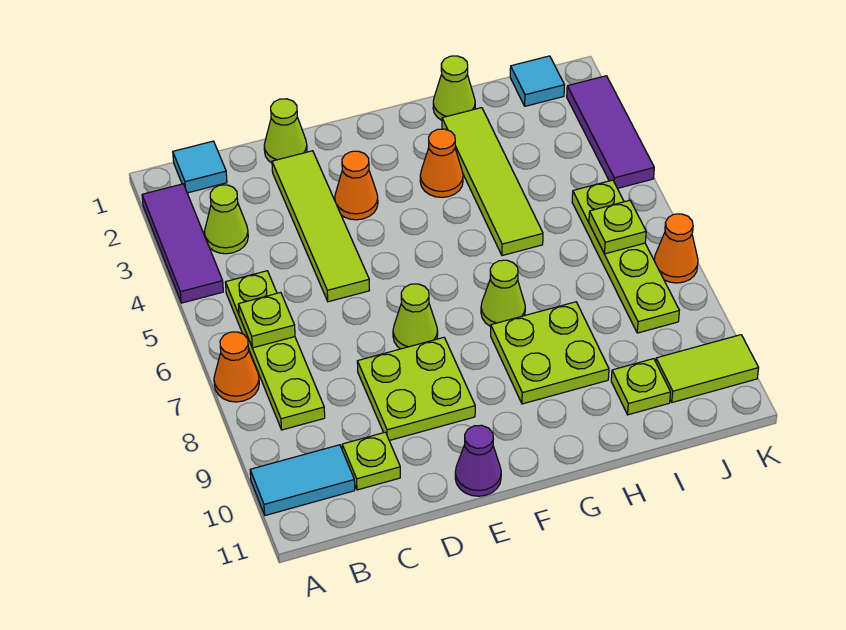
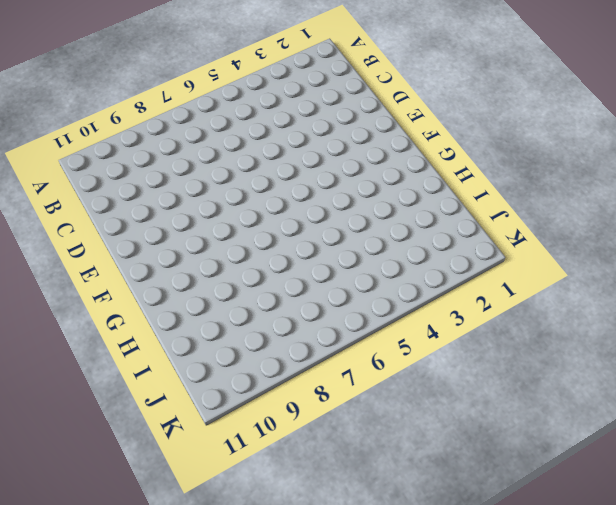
none -> purple 1x3 tile [142,184,223,303]
none -> orange 1x1 cone [214,332,259,402]
none -> cyan 1x2 tile [250,445,355,515]

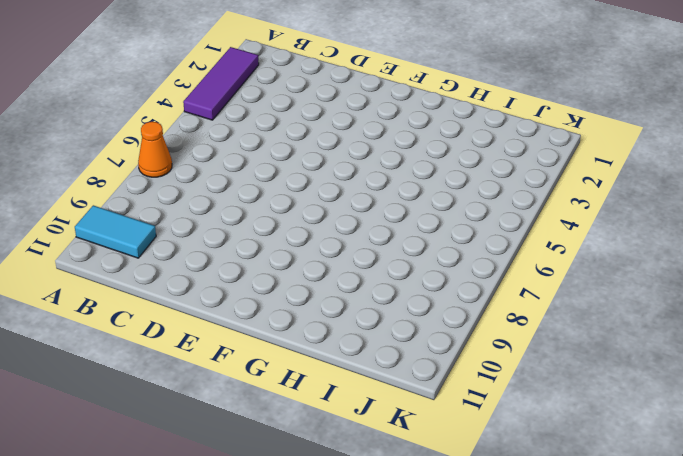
none -> cyan 1x1 tile [173,141,227,193]
none -> lime 1x1 cone [204,185,248,254]
none -> lime 1x4 plate [226,271,325,430]

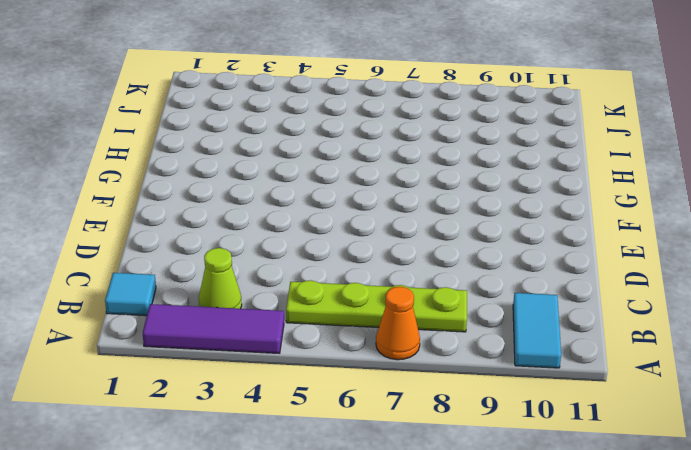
none -> lime 1x1 plate [342,432,400,490]
none -> lime 1x1 cone [264,99,307,163]
none -> lime 1x4 tile [272,151,369,302]

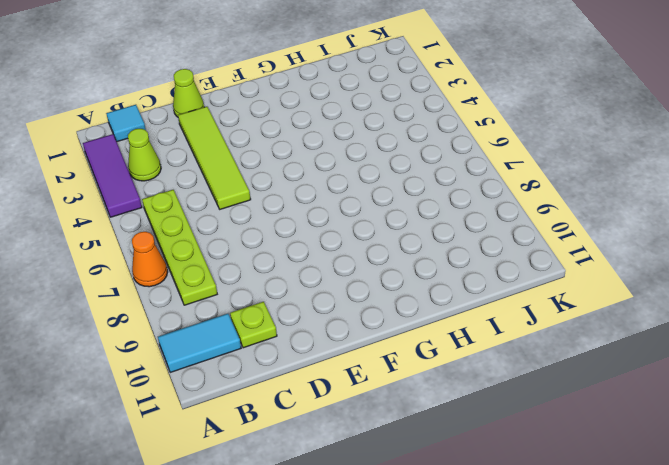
none -> lime 2x2 plate [357,337,475,441]
none -> orange 1x1 cone [335,151,378,220]
none -> lime 1x1 cone [393,284,438,349]

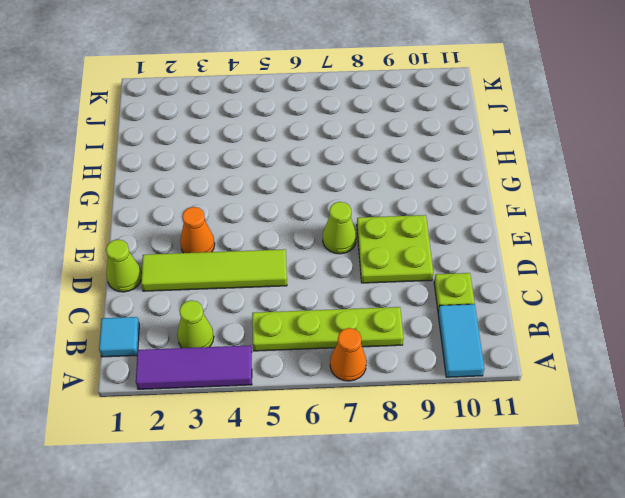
none -> purple 1x1 cone [455,425,501,496]
none -> orange 1x1 cone [420,129,463,197]
none -> lime 1x1 cone [481,260,525,327]

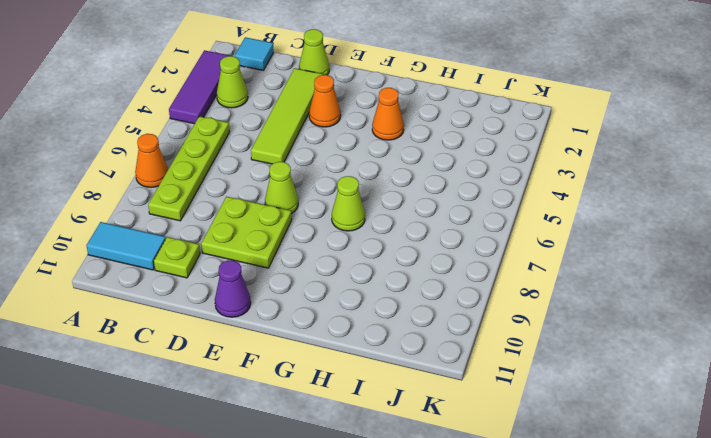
none -> lime 2x2 plate [491,302,609,404]
none -> lime 1x1 cone [433,56,475,120]
none -> lime 1x4 tile [442,108,543,256]

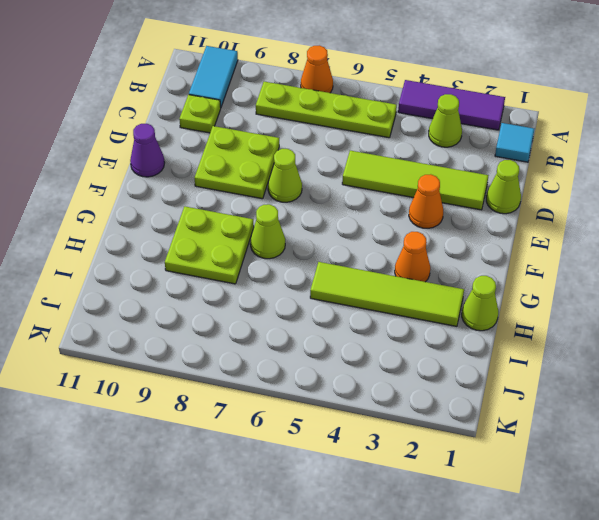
none -> lime 1x1 plate [611,359,671,415]
none -> cyan 1x1 tile [510,56,564,106]
none -> lime 1x4 plate [572,180,679,333]

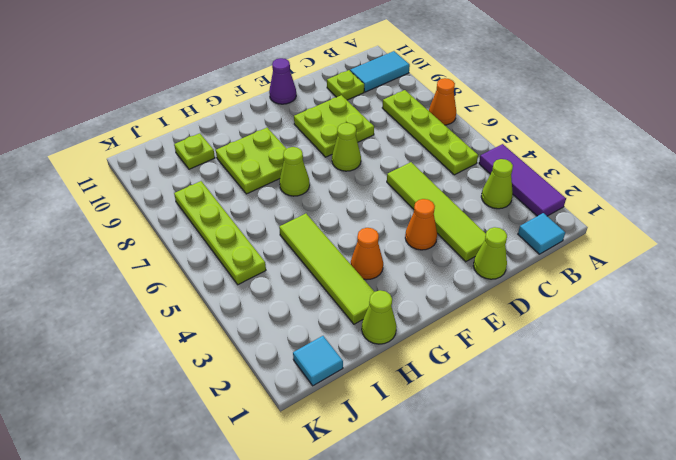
none -> lime 1x2 tile [656,335,759,402]
none -> purple 1x3 tile [567,76,654,188]
none -> orange 1x1 cone [654,214,698,283]

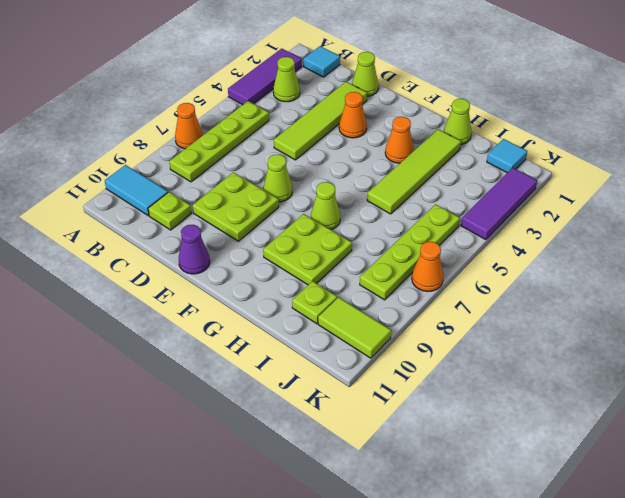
none -> lime 1x1 plate [238,293,295,348]
none -> lime 1x1 plate [589,200,646,254]

